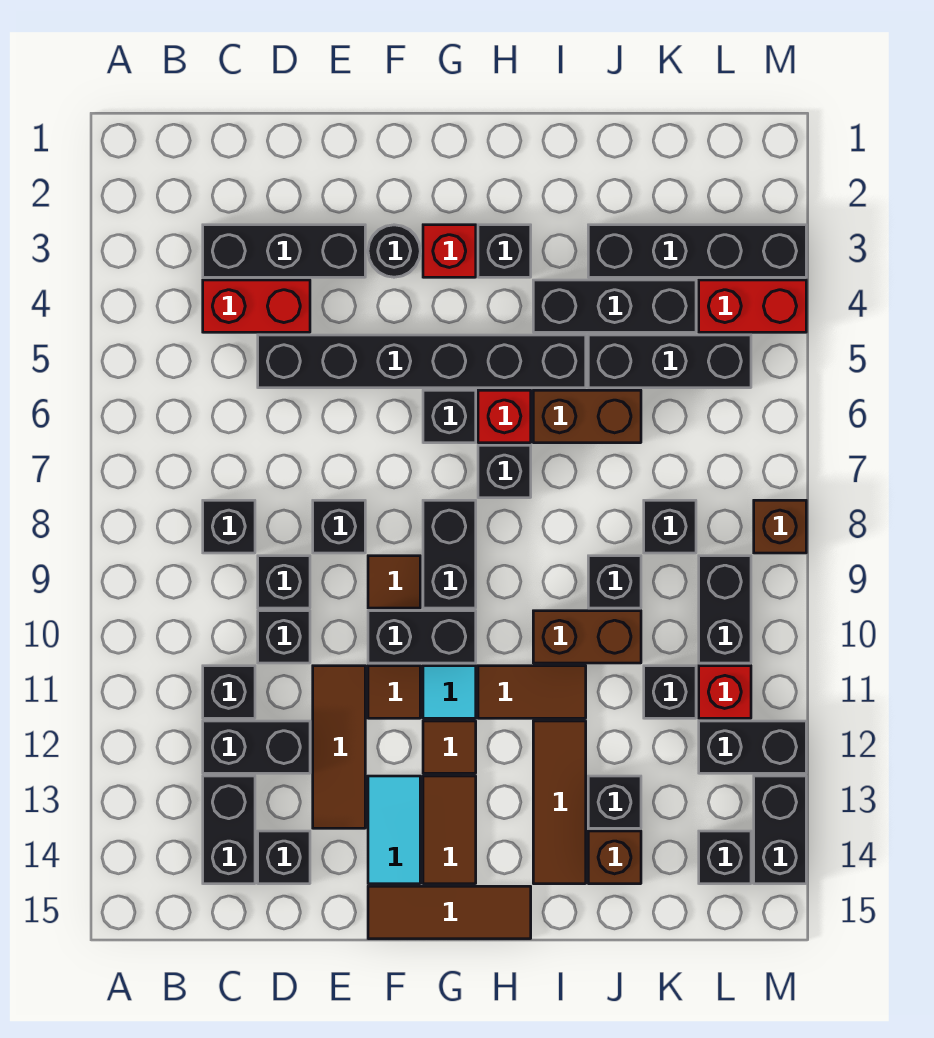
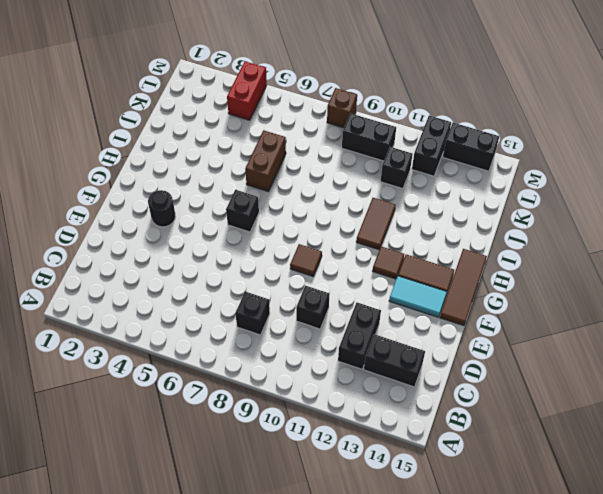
none -> black 1x3 brick [203,225,365,277]
none -> red 1x2 brick [203,280,310,332]
none -> black 1x1 brick [203,666,255,718]
none -> black 1x6 brick [258,335,586,388]

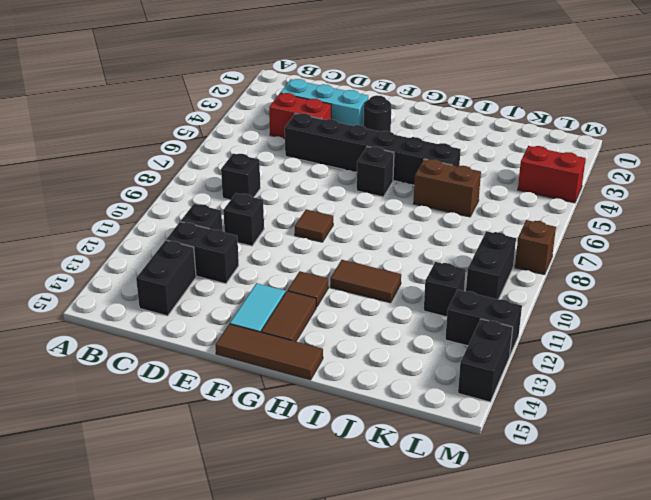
cyan 1x3 brick [281,79,369,126] -> black 1x3 brick [203,225,365,277]
none -> black 1x1 brick [258,556,310,608]
none -> black 1x1 brick [258,831,310,884]
none -> black 1x1 brick [313,500,365,553]
none -> brown 1x3 tile [313,666,365,828]

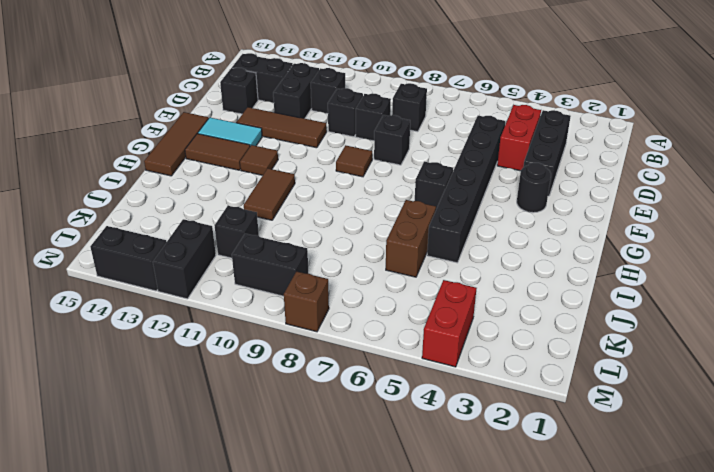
none -> black 1x2 brick [368,611,476,663]
none -> brown 1x1 tile [368,666,420,718]
none -> red 1x1 brick [423,225,476,277]
none -> black 1x2 brick [423,500,476,608]

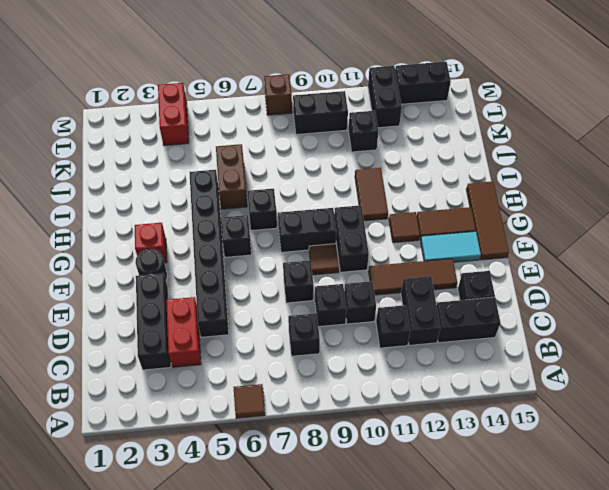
brown 1x1 tile [234,384,265,418] -> brown 1x1 tile moved to [368,666,420,718]
none -> cyan 1x1 tile [423,666,476,718]
none -> black 1x1 brick [478,225,531,277]
none -> red 1x1 brick [478,390,531,443]
none -> black 1x3 brick [533,280,696,332]

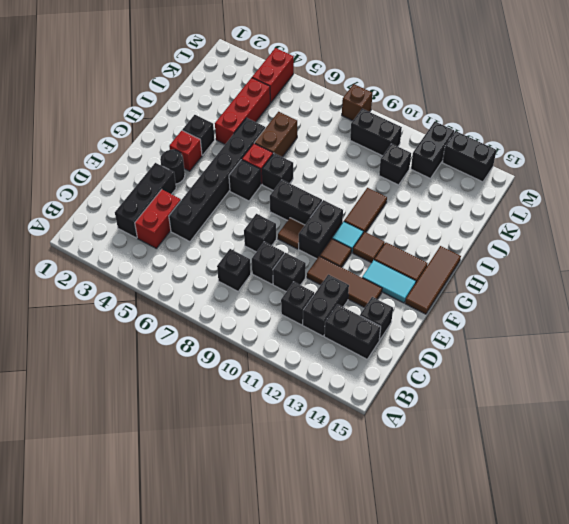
red 1x3 brick [215,78,270,144] -> black 1x3 brick [533,280,696,332]
none -> brown 1x2 brick [533,611,641,663]
none -> brown 1x3 tile [533,721,586,884]
none -> black 1x4 brick [588,225,806,277]
none -> black 1x3 brick [588,335,751,388]

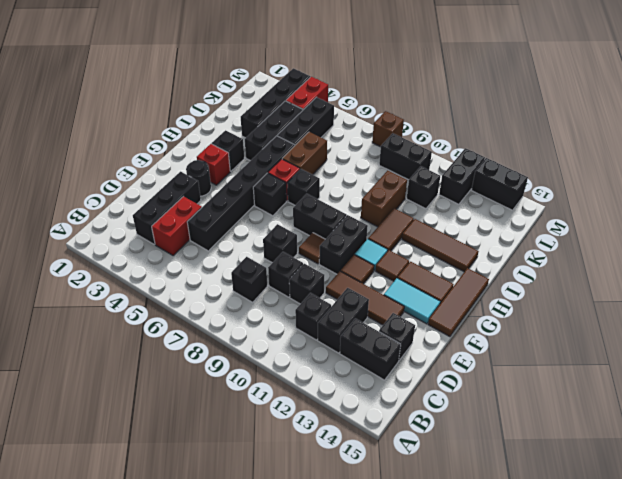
none -> black 1x1 brick [588,556,641,608]
none -> black 1x1 brick [588,776,641,828]
none -> brown 1x1 brick [588,831,641,884]
none -> black 1x1 brick [644,500,696,553]

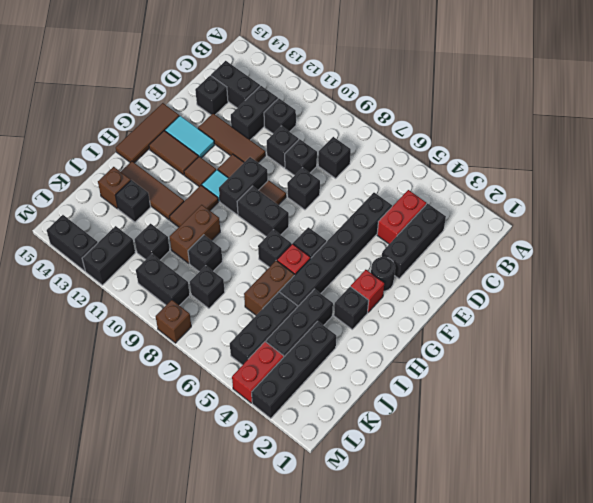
none -> red 1x1 brick [699,666,751,718]
none -> black 1x1 brick [699,831,751,884]

